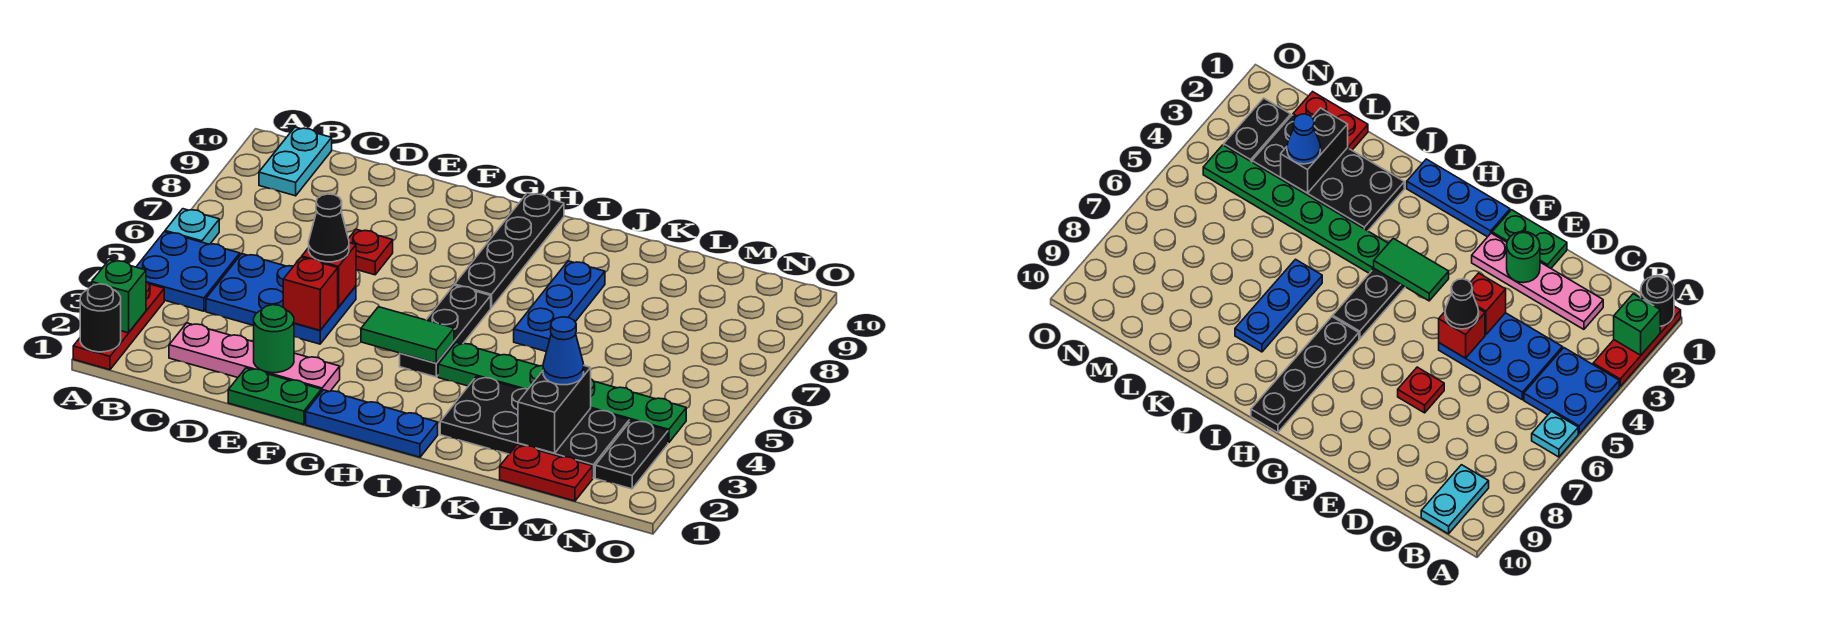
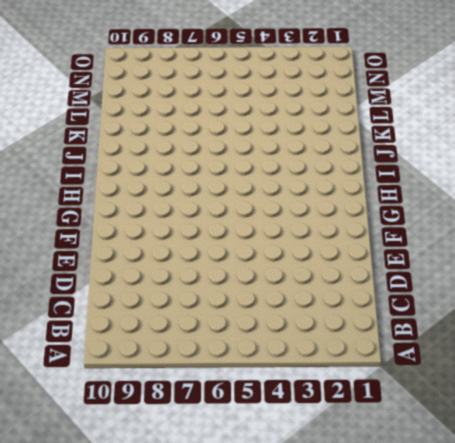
none -> red 1x3 plate [73,282,164,370]
none -> blue 2x2 plate [136,232,240,311]
none -> cyan 1x1 plate [165,209,219,244]

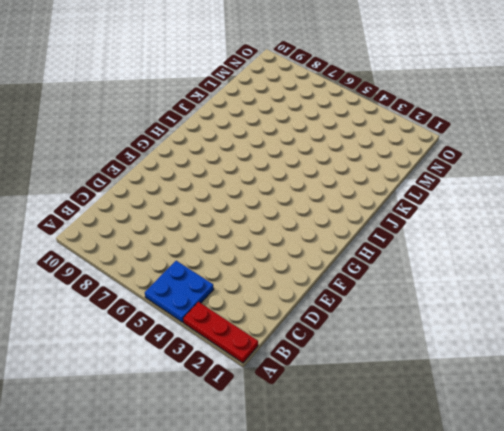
none -> cyan 1x1 plate [165,209,219,244]
none -> cyan 1x2 plate [259,127,332,196]
none -> pink 1x4 plate [169,323,340,392]

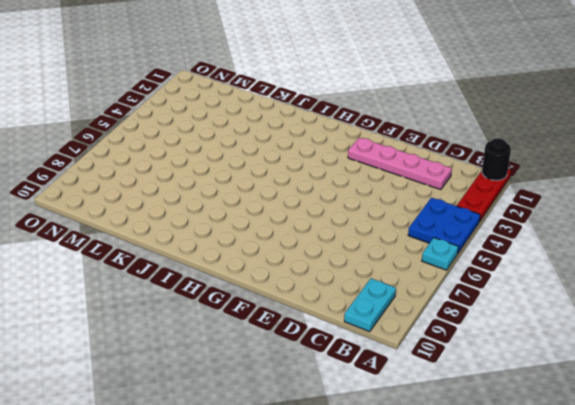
none -> blue 2x3 plate [206,254,356,344]
none -> green 1x2 plate [228,368,321,424]
none -> red 1x1 plate [348,229,393,275]

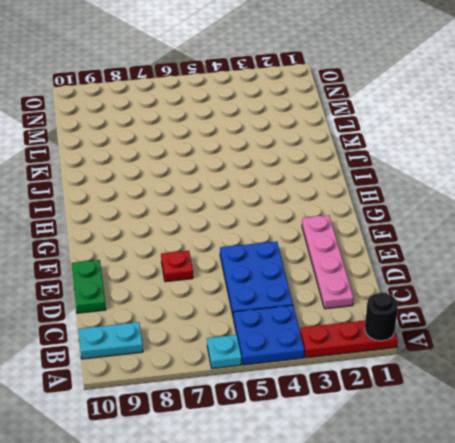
green 1x2 plate [71,260,106,313] -> green 1x2 plate moved to [228,368,321,424]
none -> blue 1x3 plate [306,390,438,457]
none -> black 1x3 plate [400,285,491,377]
none -> black 1x4 plate [455,193,564,308]

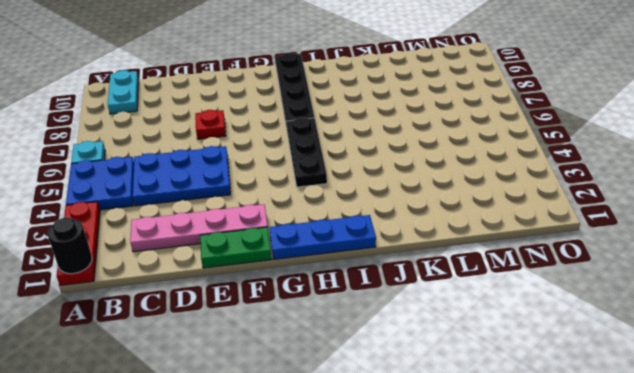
none -> green 1x6 plate [438,343,686,443]
none -> black 2x4 plate [440,376,629,478]
none -> blue 1x3 plate [514,261,605,352]

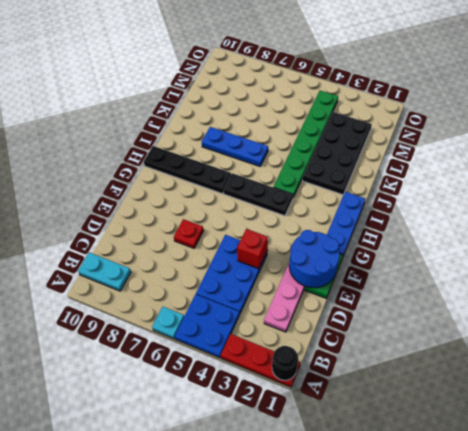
blue 2x2 round brick [289,230,339,288] -> green 1x1 round brick [254,305,294,373]
none -> red 1x2 plate [500,445,593,501]
none -> black 1x2 plate [595,420,668,489]
none -> green 1x1 brick [92,260,146,333]

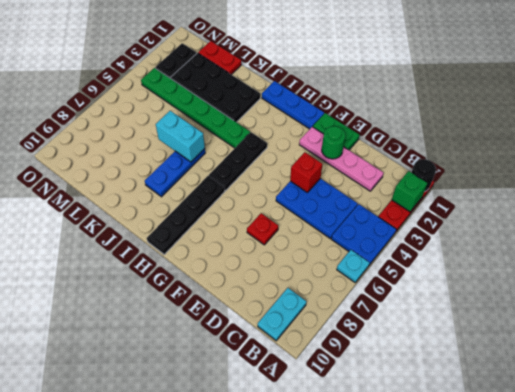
cyan 1x2 brick [156,111,205,162] -> none
none -> red 1x1 brick [302,243,356,307]
none -> green 1x2 tile [361,307,454,363]
none -> black 1x2 brick [518,366,591,453]

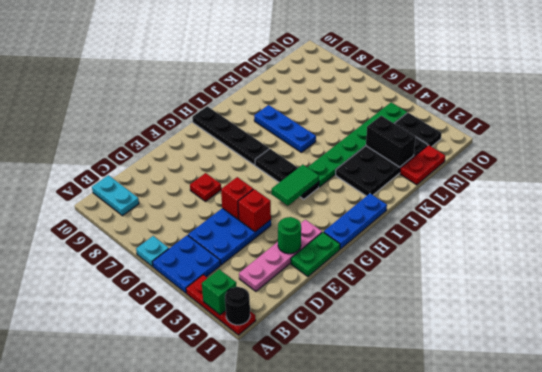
none -> black 1x1 cone [309,194,349,262]
none -> blue 1x1 cone [543,317,584,385]

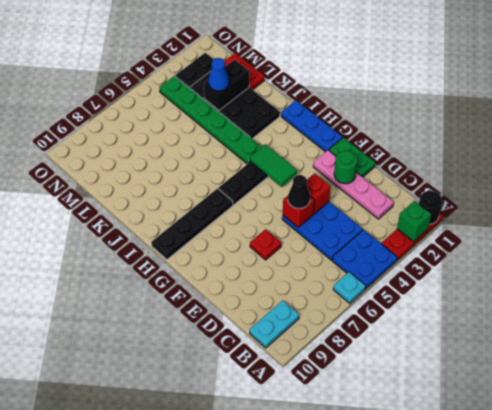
none -> blue 1x3 plate [514,261,605,352]

